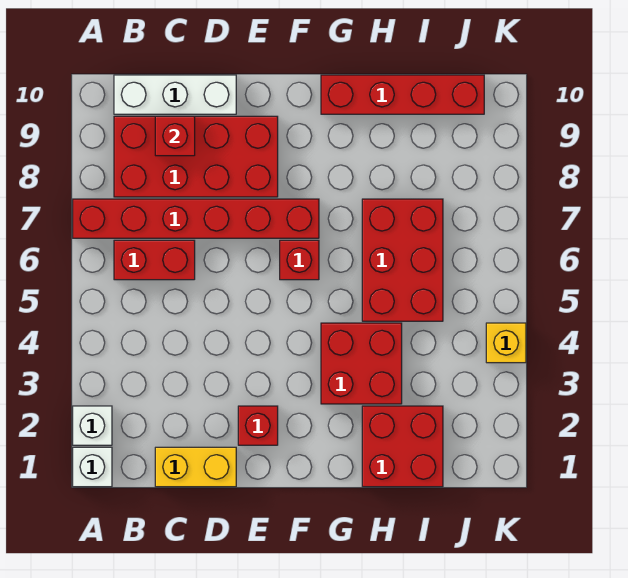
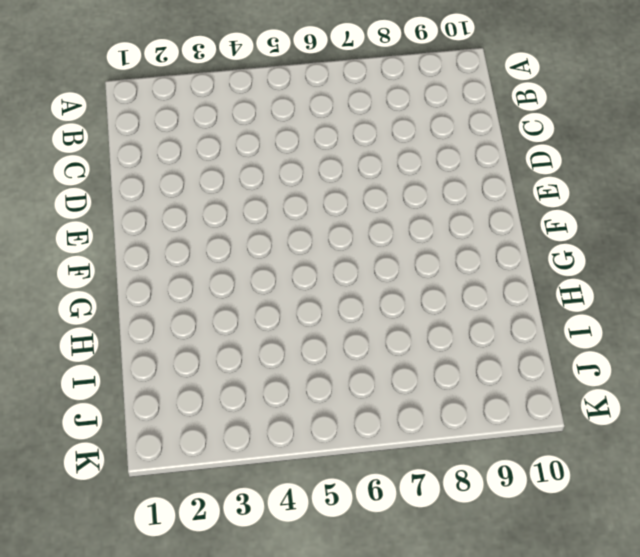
none -> white 1x1 brick [73,447,112,487]
none -> white 1x1 brick [73,406,112,445]
none -> red 1x6 brick [73,199,319,238]

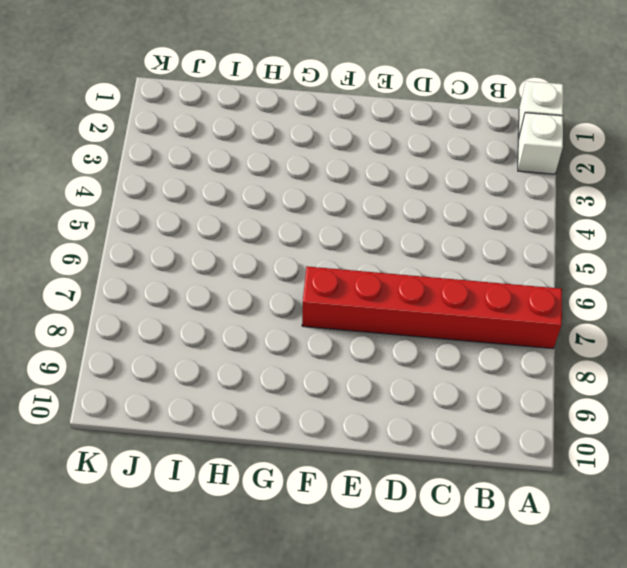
none -> red 1x2 brick [114,240,195,280]
none -> red 2x4 brick [114,116,278,197]
none -> white 1x3 brick [114,75,236,114]

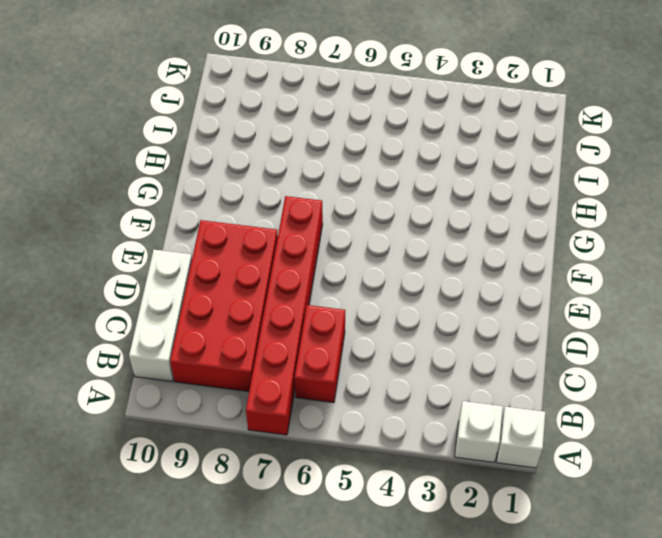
none -> yellow 1x2 brick [155,447,236,487]
none -> red 1x1 brick [238,406,278,445]
none -> red 1x1 brick [280,240,319,280]

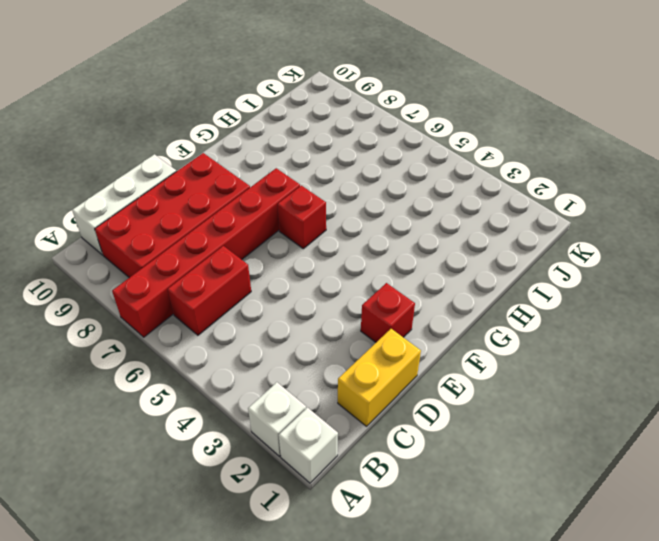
none -> red 2x2 brick [321,323,402,404]
none -> red 1x4 brick [321,75,484,114]
none -> red 2x2 brick [362,406,443,487]

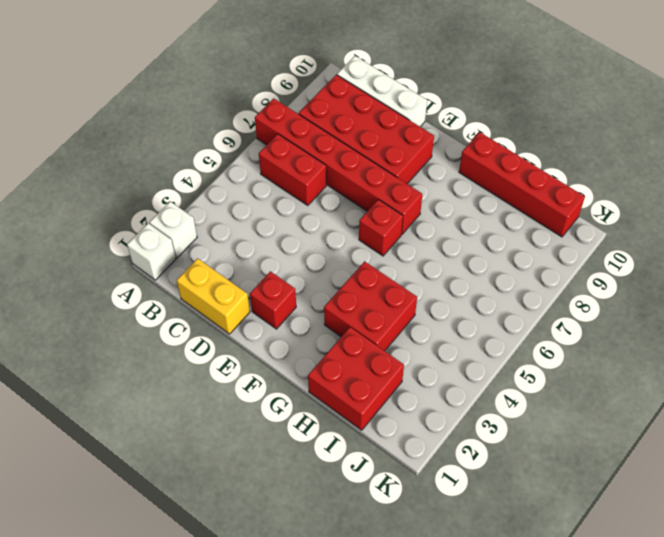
none -> red 2x3 brick [362,199,443,321]
none -> yellow 1x1 brick [486,323,526,363]
none -> red 1x1 brick [155,116,195,156]

